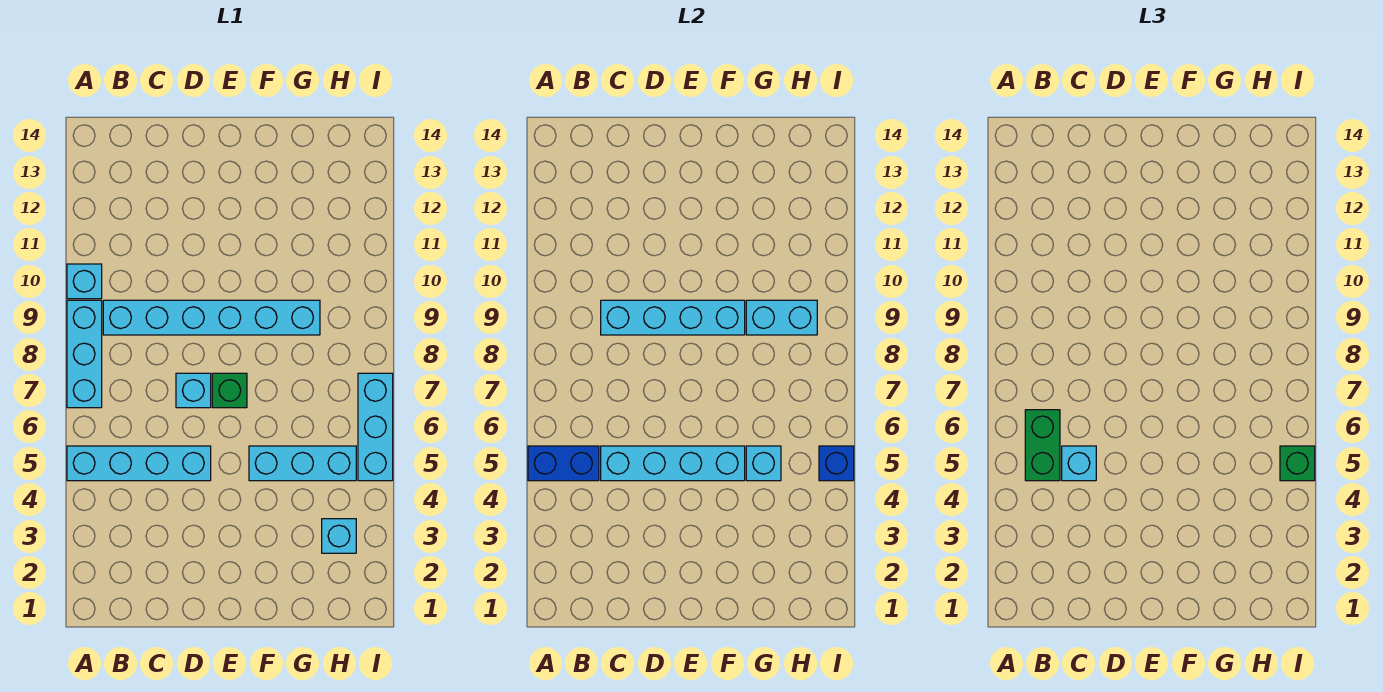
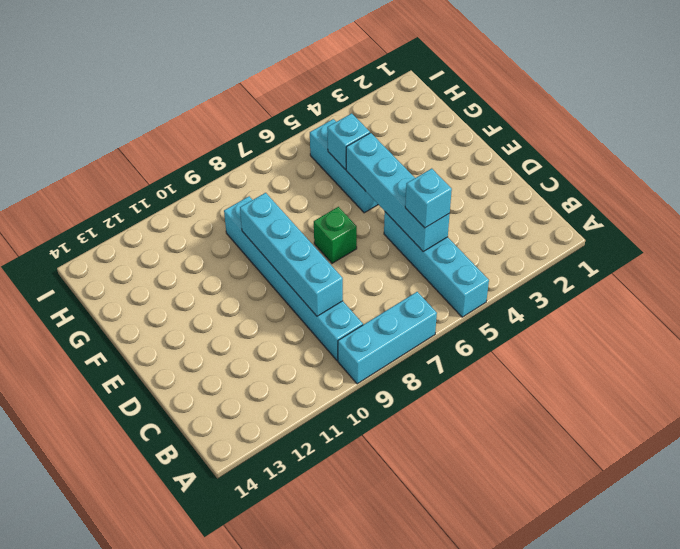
none -> cyan 1x1 brick [67,264,102,299]
none -> cyan 1x1 brick [176,373,211,408]
none -> cyan 1x1 brick [322,519,356,553]

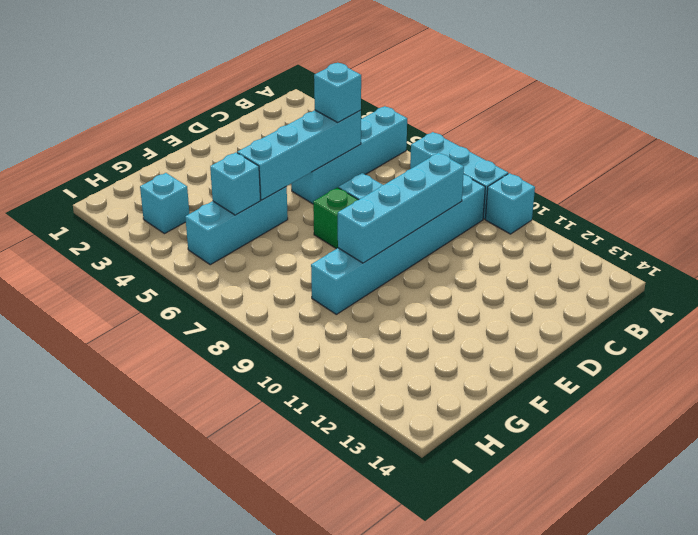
none -> cyan 1x3 brick [358,373,393,481]
none -> blue 1x2 brick [528,446,599,481]
none -> cyan 1x2 brick [746,300,817,335]

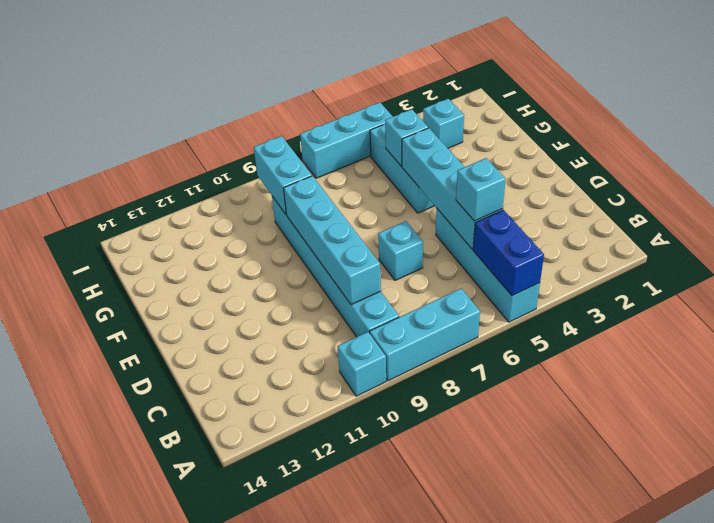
none -> green 1x1 brick [212,373,247,408]
none -> blue 1x1 brick [819,446,854,481]
none -> green 1x2 brick [1025,410,1060,481]

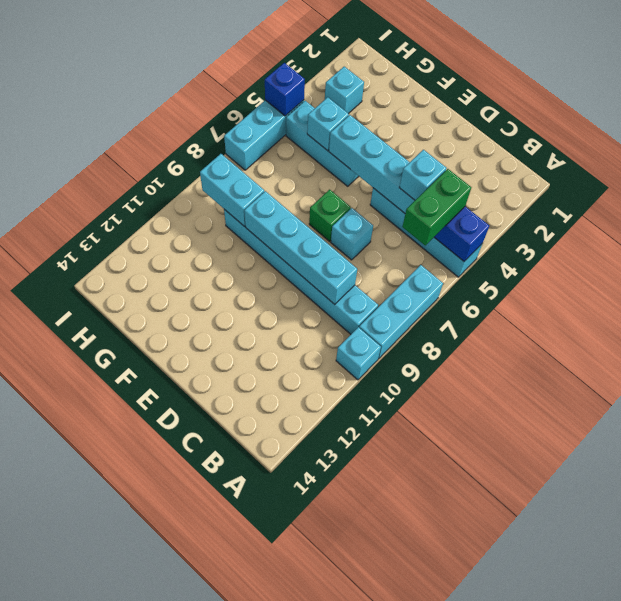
none -> green 1x1 brick [1280,446,1315,481]

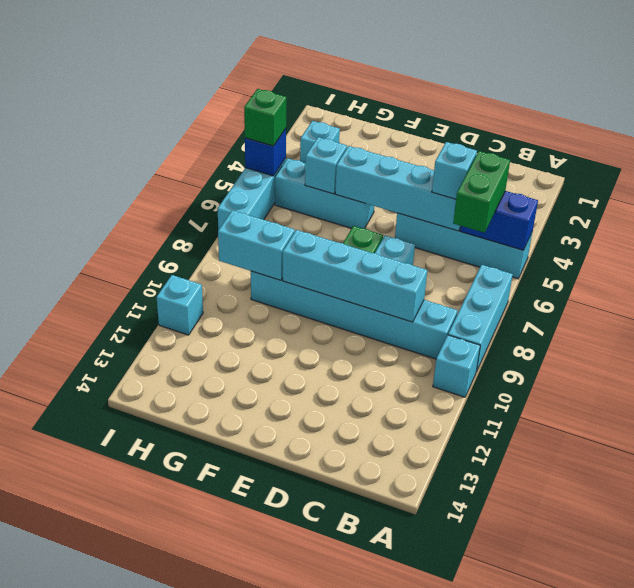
cyan 1x1 brick [157,275,203,335] -> none

